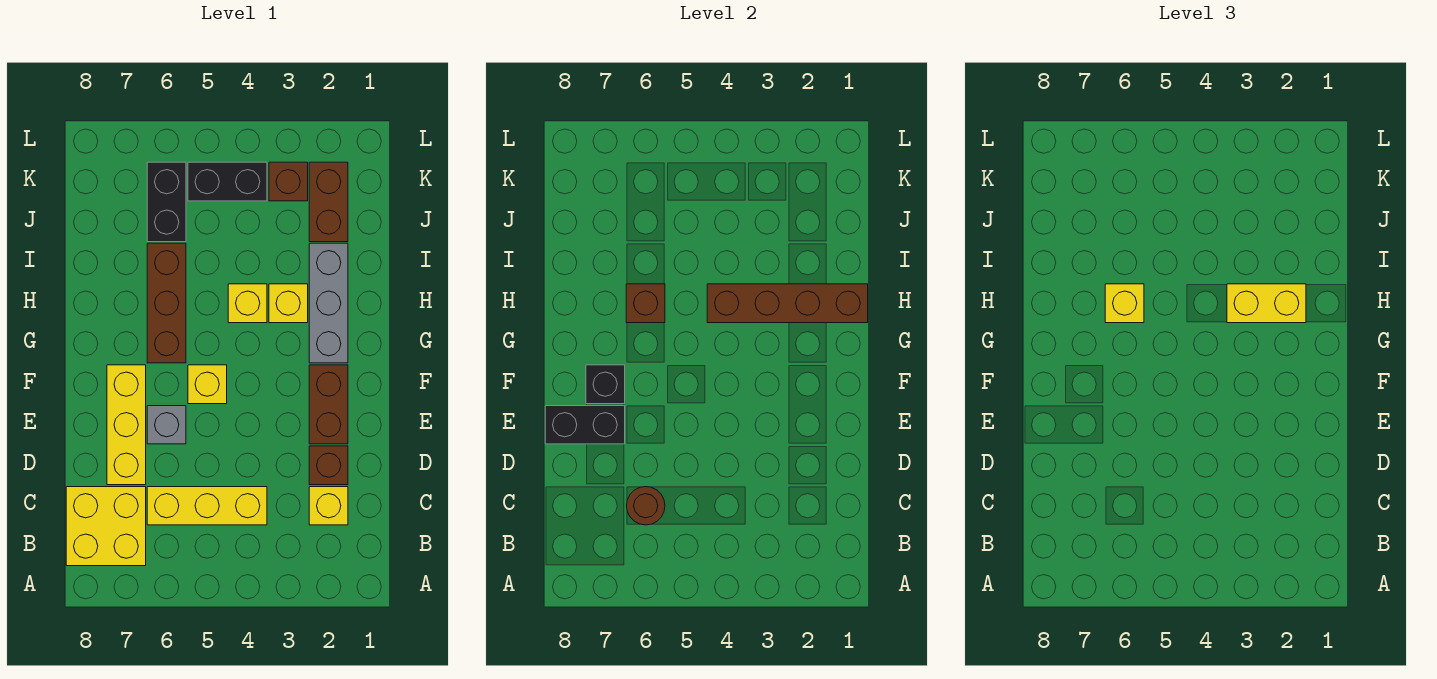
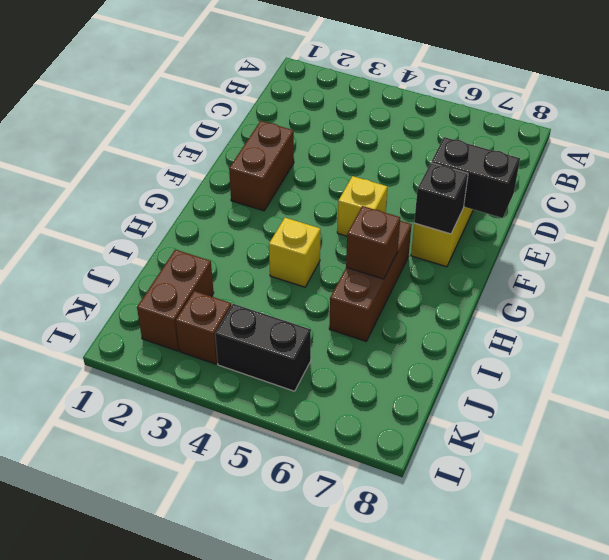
none -> yellow 2x2 brick [66,487,146,566]
none -> yellow 1x1 brick [309,487,348,525]
none -> yellow 1x3 brick [147,487,267,525]

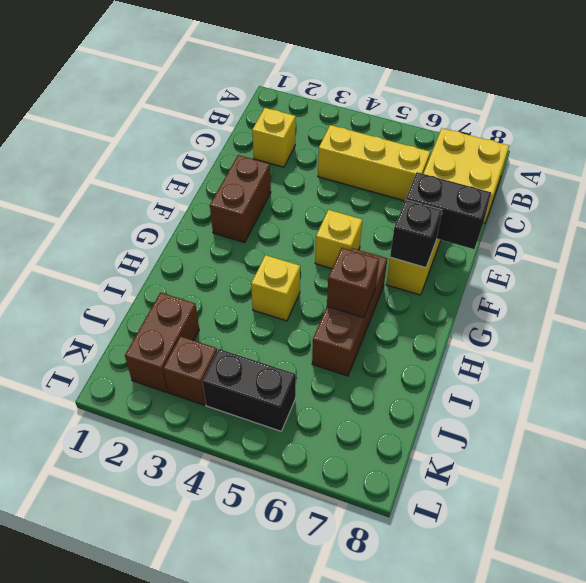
none -> brown 1x1 brick [309,446,348,485]
none -> grey 1x1 brick [147,406,186,444]
none -> grey 1x3 brick [309,243,348,363]

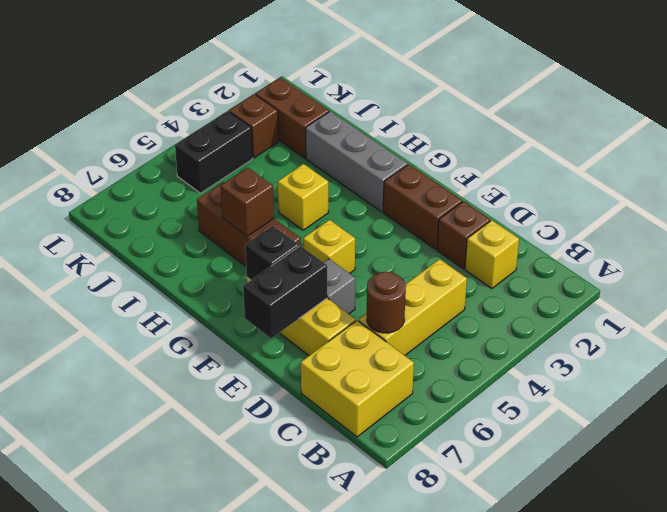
none -> yellow 1x1 brick [269,284,308,323]
none -> black 1x2 brick [147,162,186,242]
none -> brown 1x4 brick [707,284,868,323]

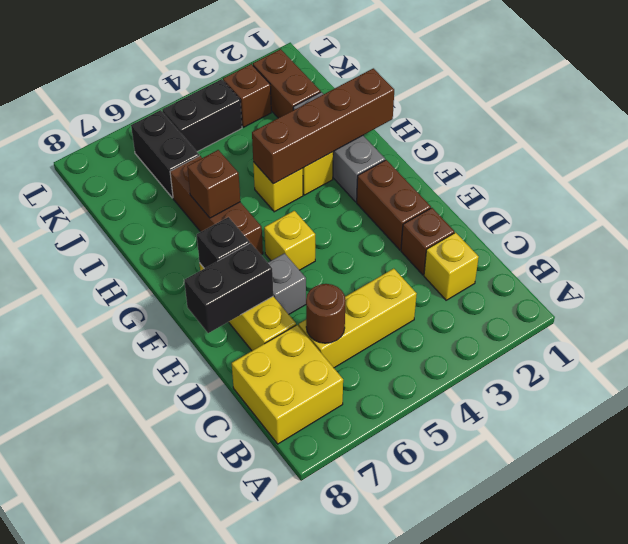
none -> yellow 1x2 brick [1227,284,1306,323]
none -> yellow 1x1 brick [1105,284,1144,323]

